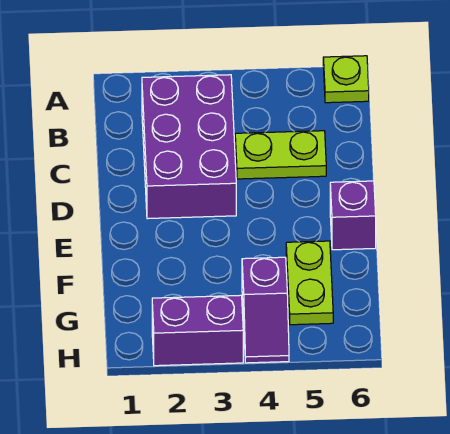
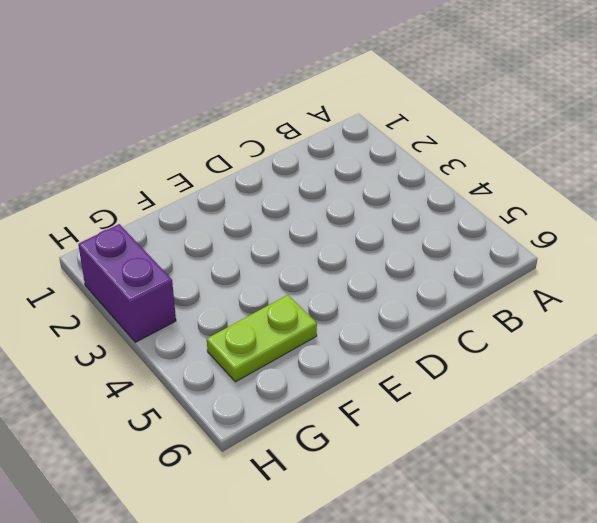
none -> lime 1x1 plate [323,56,369,103]
none -> purple 2x3 brick [142,75,236,219]

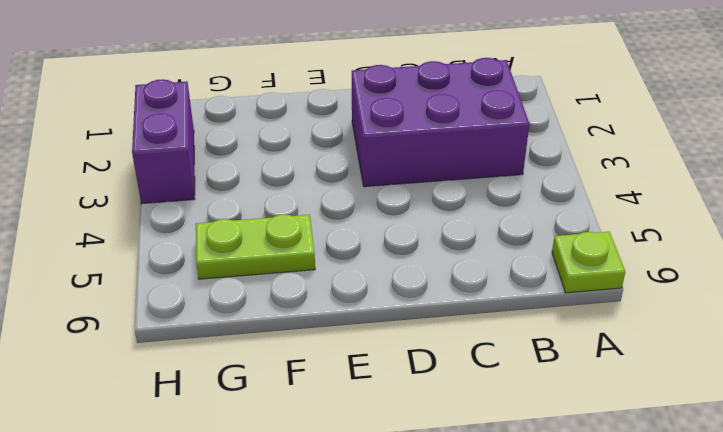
none -> lime 1x2 plate [235,131,326,179]
none -> purple 1x1 brick [330,181,376,250]

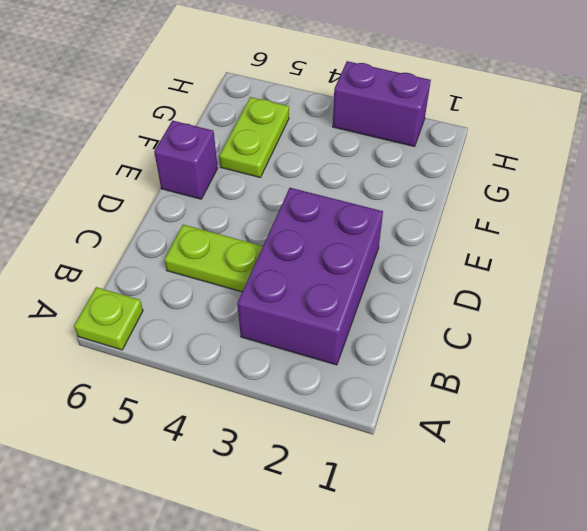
none -> purple 1x2 slope [242,257,289,363]

